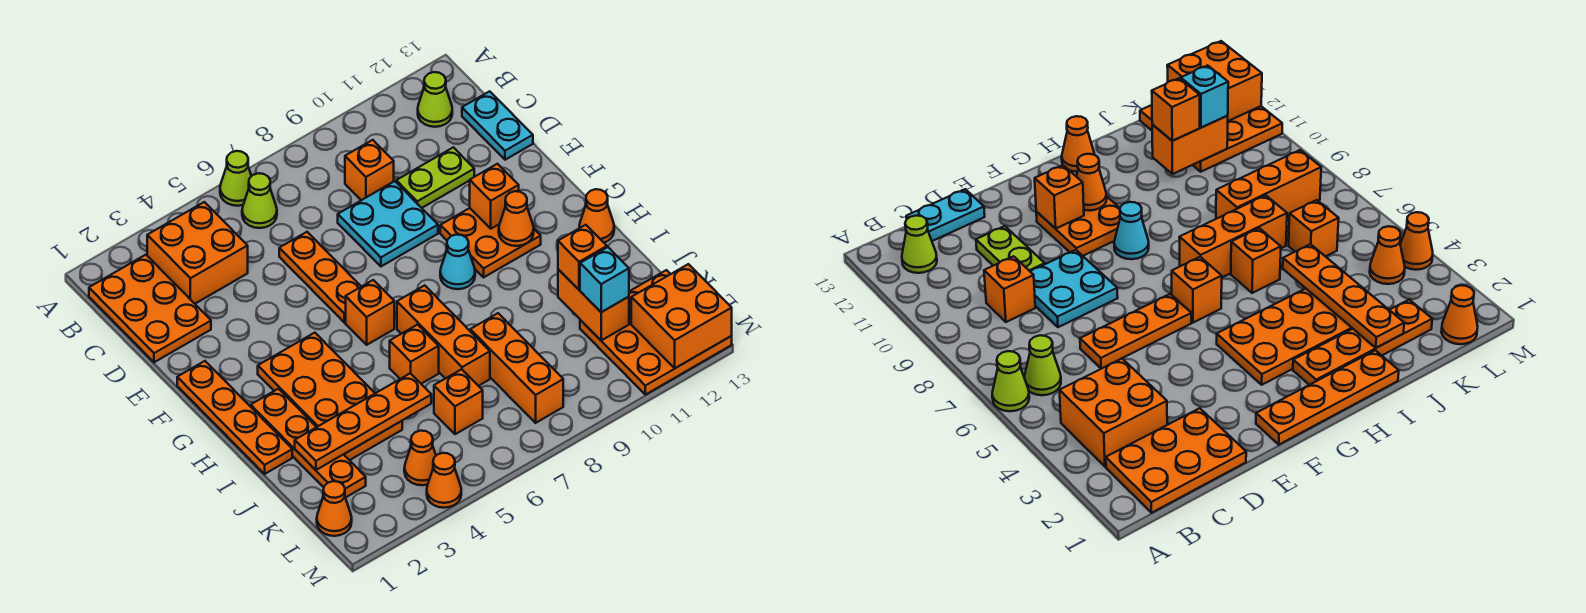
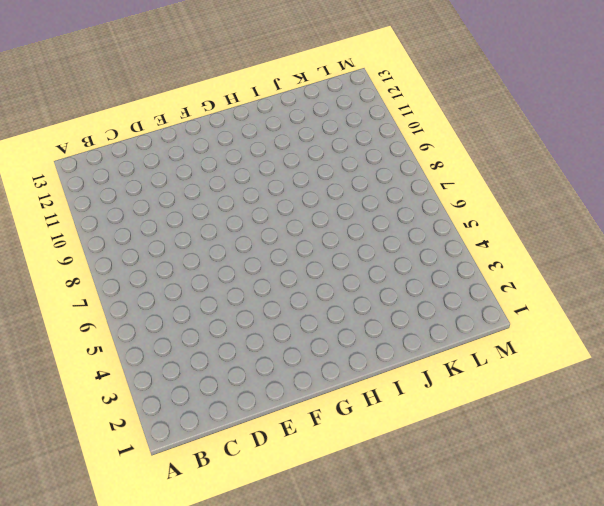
none -> lime 1x1 cone [220,151,251,206]
none -> orange 2x3 plate [89,255,211,362]
none -> orange 2x2 brick [147,202,248,304]
none -> lime 1x1 cone [242,173,277,228]

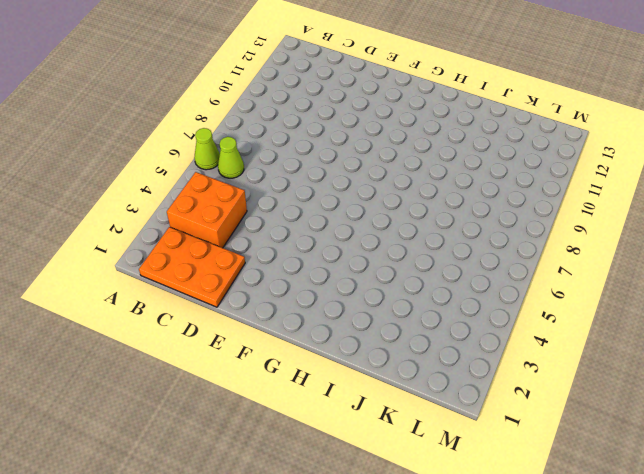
none -> lime 1x1 cone [418,72,452,127]
none -> orange 1x1 brick [345,140,394,200]
none -> cyan 1x2 plate [462,91,533,160]
none -> orange 1x3 plate [279,232,361,323]

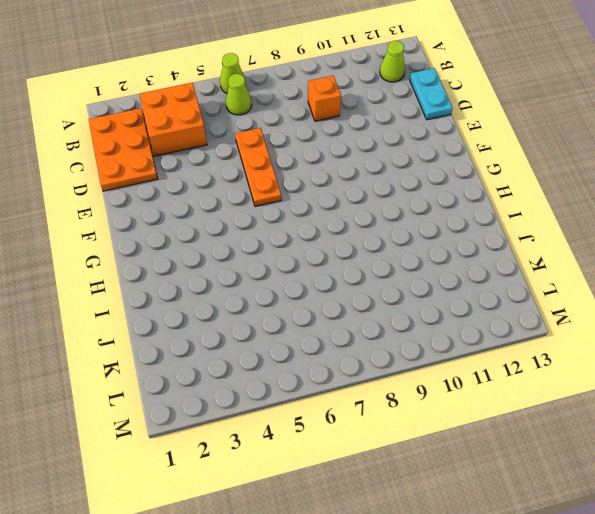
none -> cyan 2x2 plate [338,181,438,266]
none -> lime 1x2 plate [396,147,474,208]
none -> orange 1x4 plate [177,361,292,474]
none -> orange 2x2 plate [440,208,541,277]

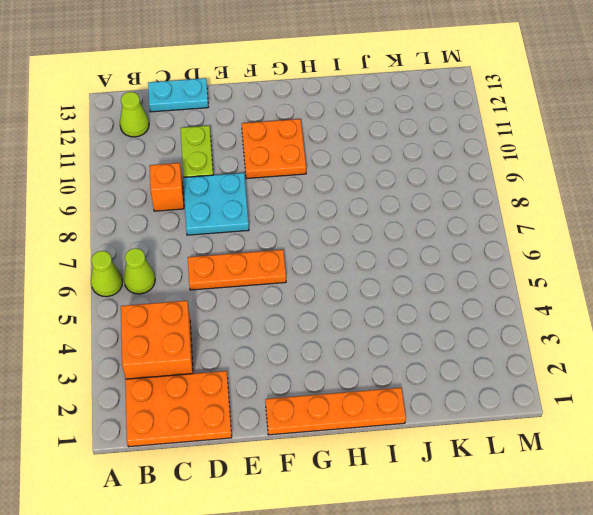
none -> orange 2x4 plate [258,333,402,460]
none -> orange 1x1 brick [346,280,394,345]
none -> cyan 1x1 cone [440,235,475,289]
none -> orange 1x4 plate [251,389,366,498]

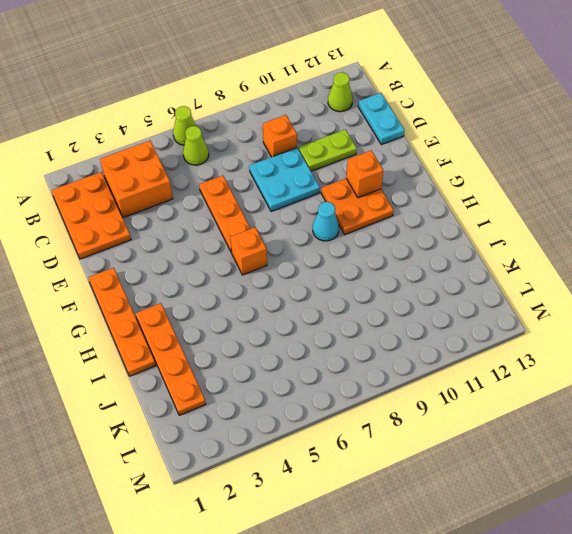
none -> orange 2x4 plate [258,333,402,460]
none -> orange 1x3 brick [397,285,490,386]
none -> orange 1x1 cone [579,189,614,243]
none -> orange 1x1 brick [390,325,439,384]

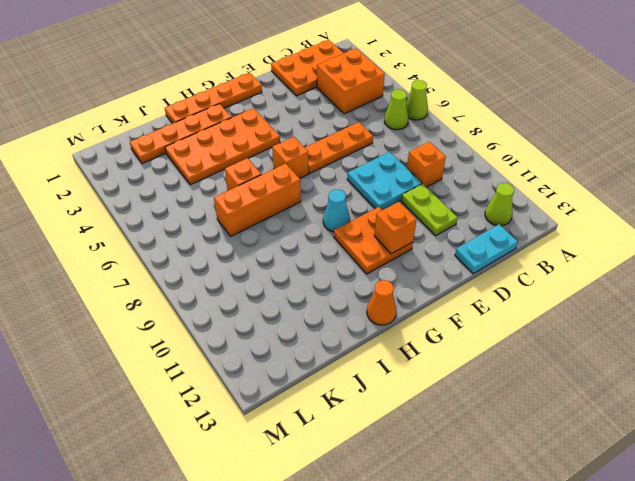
none -> orange 1x3 brick [470,313,563,423]
none -> orange 1x1 brick [434,369,483,434]
none -> orange 3x3 plate [580,270,732,395]
none -> orange 1x1 cone [317,481,352,536]

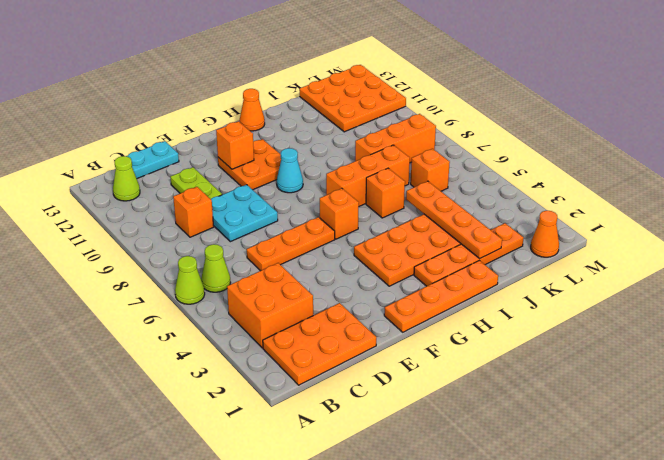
none -> orange 1x1 cone [404,431,436,485]
none -> orange 1x1 cone [427,453,461,508]
none -> orange 1x1 cone [499,191,534,246]
none -> orange 1x2 brick [558,269,629,340]

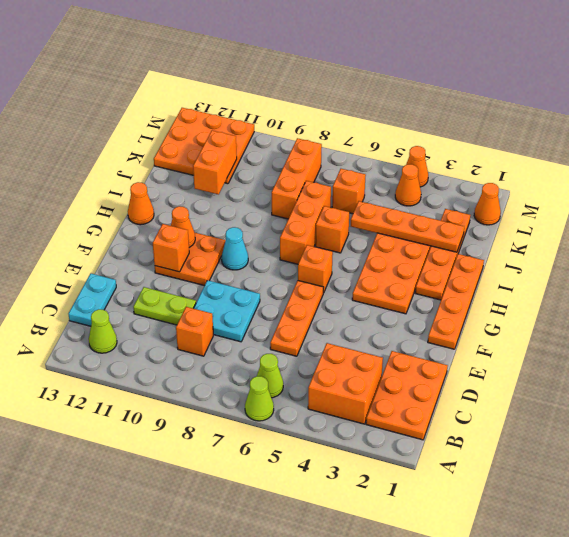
none -> orange 2x2 brick [631,264,732,368]
none -> orange 1x1 brick [558,225,607,290]
none -> cyan 1x1 brick [580,247,629,312]

